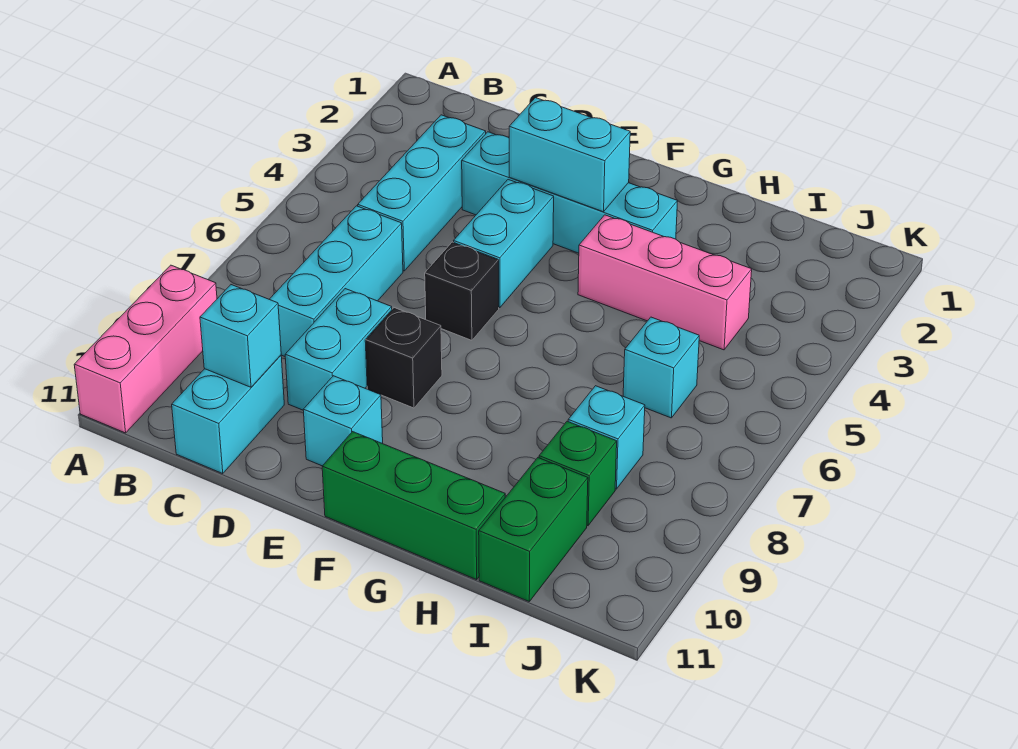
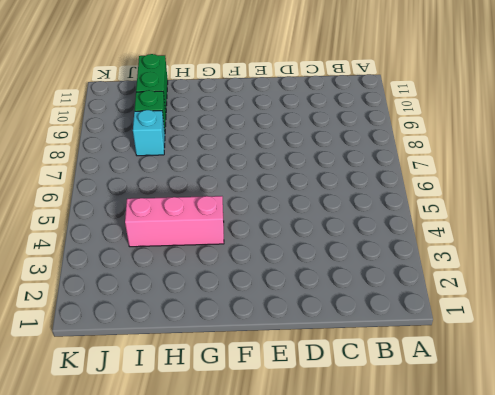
none -> pink 1x3 brick [74,265,217,433]
none -> cyan 1x3 brick [358,115,486,271]
none -> cyan 1x3 brick [269,206,403,356]

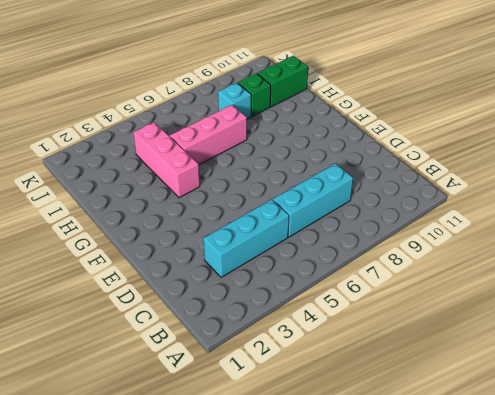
pink 1x3 brick [170,105,247,164] -> pink 1x3 brick moved to [74,265,217,433]
none -> cyan 1x2 brick [172,355,284,474]
none -> cyan 1x4 brick [462,132,678,253]
none -> cyan 1x2 brick [285,289,392,410]

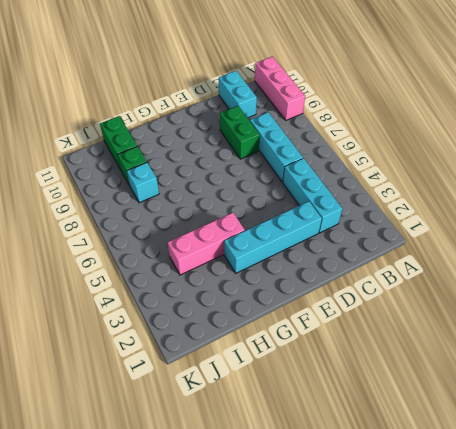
green 1x2 brick [220,106,260,159] -> cyan 1x2 brick [285,289,392,410]
none -> cyan 1x2 brick [454,179,554,308]
none -> black 1x1 brick [425,242,499,340]
none -> black 1x1 brick [365,308,442,408]

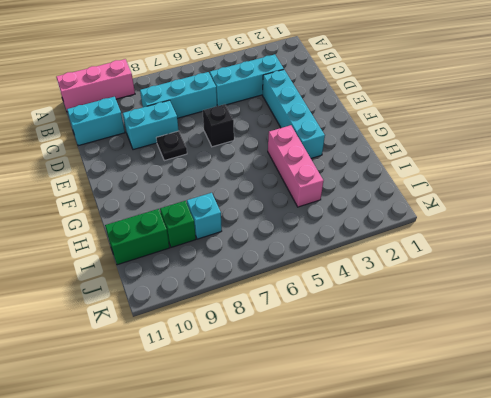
black 1x1 plate [156,131,187,161] -> black 1x1 brick [365,308,442,408]
none -> cyan 1x2 brick [454,179,554,308]
none -> cyan 1x1 brick [303,376,383,466]
none -> green 1x3 brick [322,432,505,580]

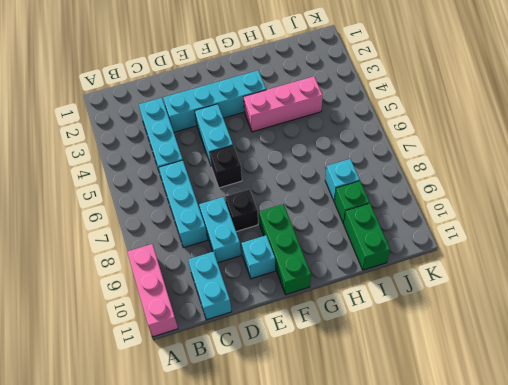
green 1x3 brick [259,204,311,295] -> green 1x3 brick turned to [322,432,505,580]
none -> cyan 1x1 brick [623,317,699,418]
none -> cyan 1x1 brick [200,285,281,387]
none -> cyan 1x2 brick [509,98,630,212]

